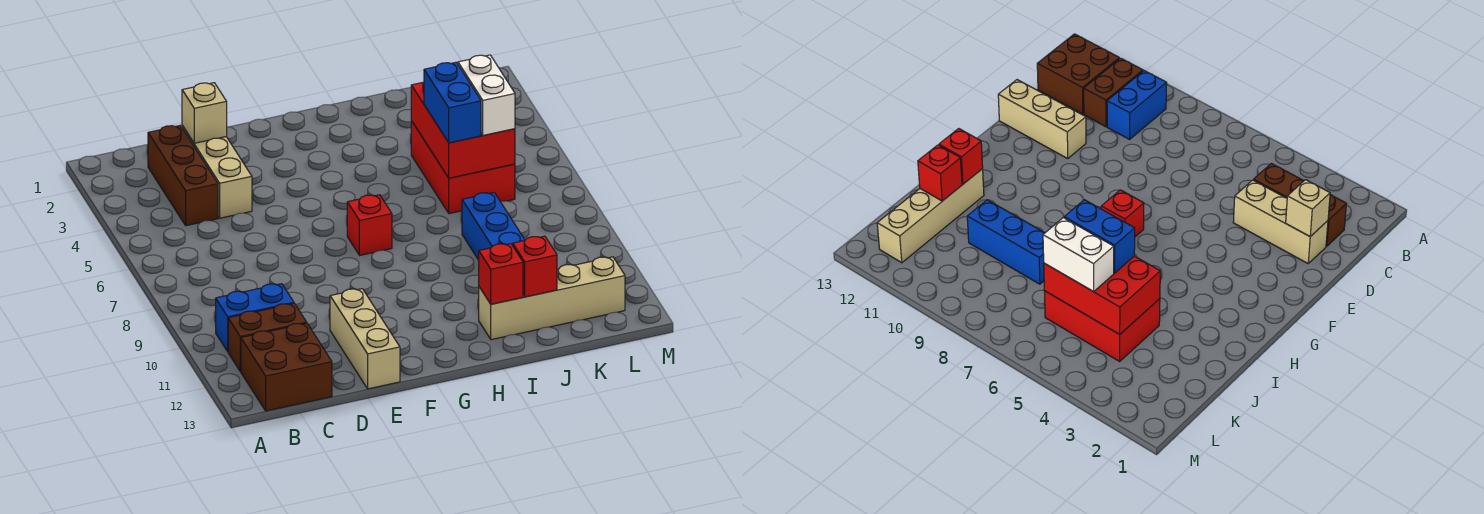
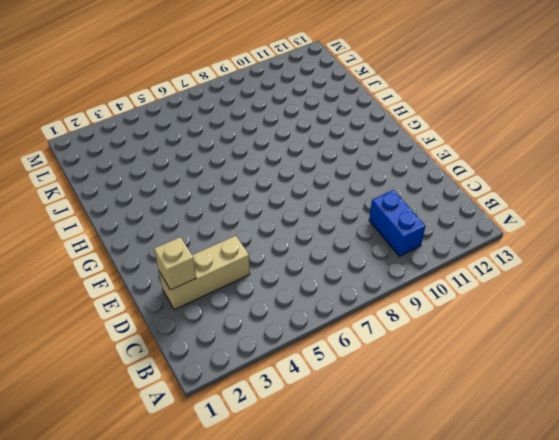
none -> brown 1x2 brick [228,303,307,371]
none -> brown 2x2 brick [241,323,332,411]
none -> brown 1x3 brick [148,126,218,226]

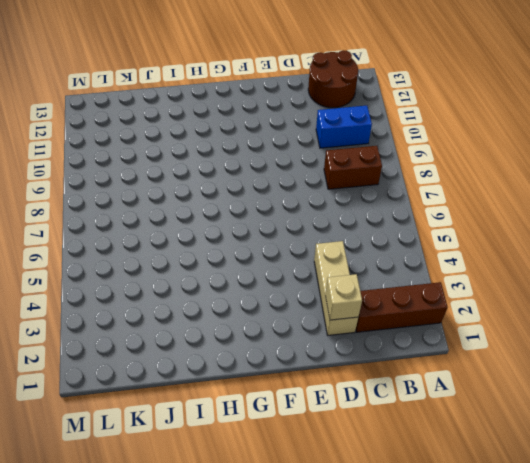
brown 1x3 brick [356,282,448,332] -> brown 1x3 brick turned to [148,126,218,226]
brown 1x2 brick [324,146,382,189] -> brown 1x2 brick moved to [228,303,307,371]
brown 2x2 round brick [308,50,358,108] -> brown 2x2 brick [241,323,332,411]
none -> tan 1x3 brick [330,289,400,389]
none -> red 1x1 brick [347,195,392,255]
none -> tan 1x4 brick [479,257,625,340]

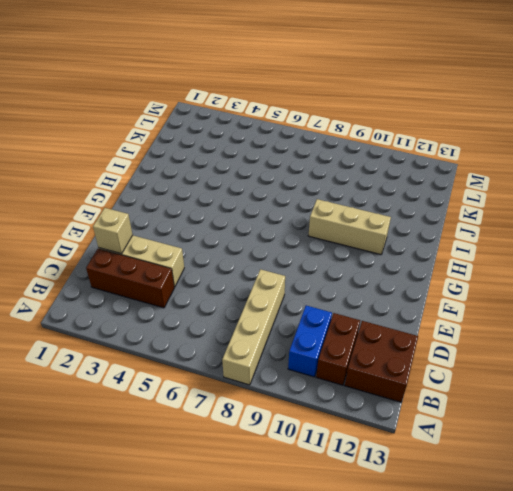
tan 1x4 brick [222,269,285,385] -> tan 1x4 brick moved to [479,257,625,340]
tan 1x3 brick [308,199,391,255] -> tan 1x3 brick moved to [330,289,400,389]
none -> red 1x1 brick [347,195,392,255]
none -> red 2x3 brick [411,121,515,214]
none -> blue 1x3 brick [462,193,525,260]

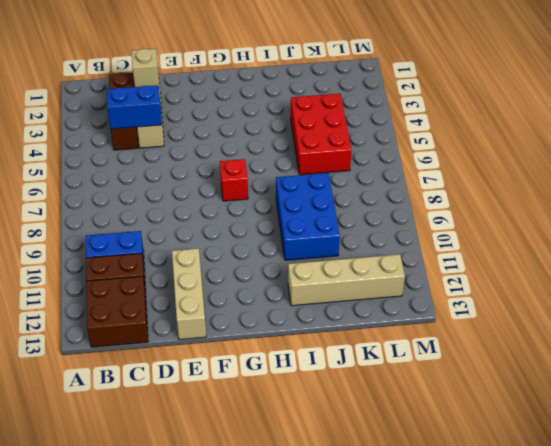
blue 1x2 brick [107,85,162,129] -> blue 1x2 brick turned to [424,62,481,143]
blue 2x3 brick [276,173,340,260] -> blue 1x3 brick [462,193,525,260]
none -> red 1x1 brick [479,244,523,304]
none -> red 2x3 brick [411,82,515,178]
none -> red 1x1 brick [513,236,557,297]

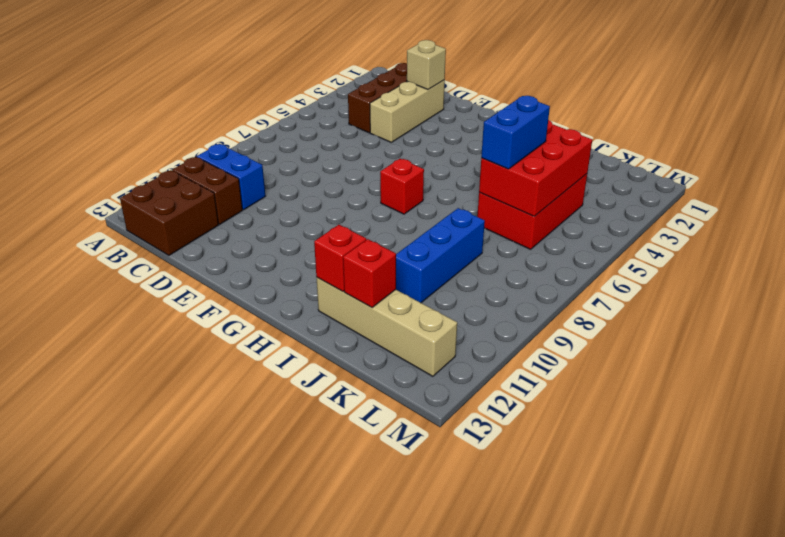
none -> tan 1x3 brick [330,289,400,389]
none -> white 1x2 brick [458,55,515,135]

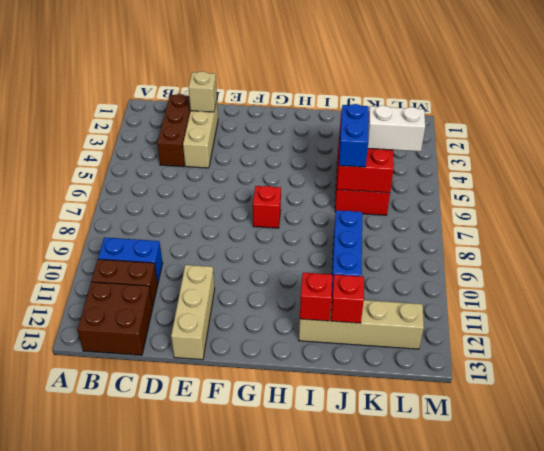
white 1x2 brick [368,106,425,152] -> white 1x2 brick turned to [458,55,515,135]

